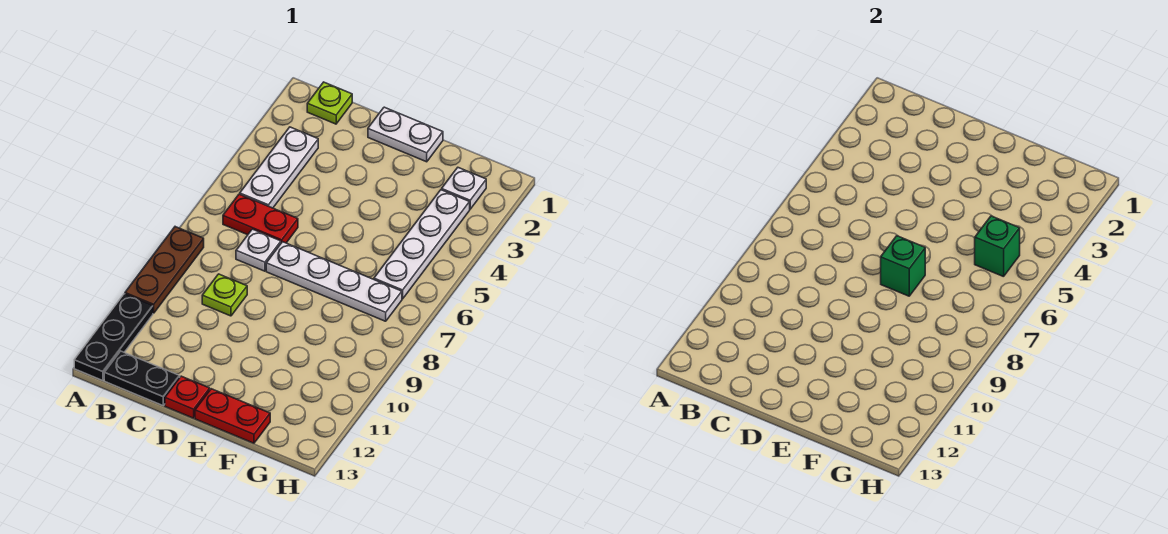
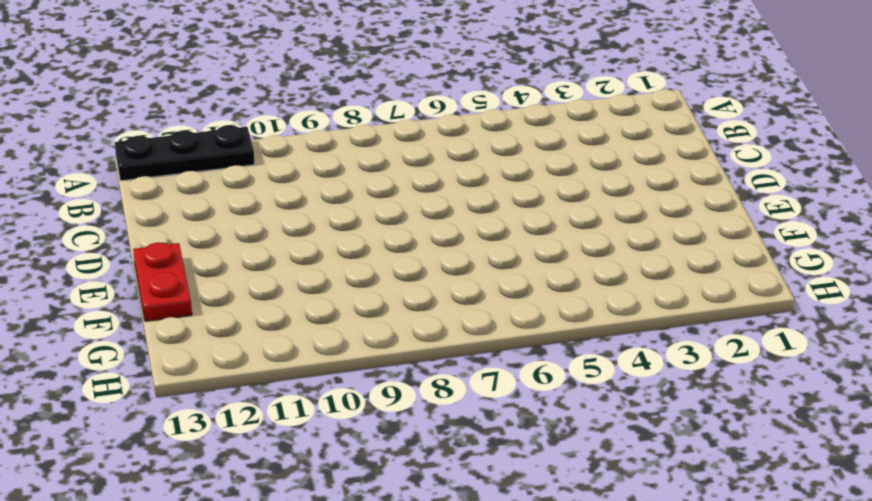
none -> brown 1x3 plate [125,227,204,313]
none -> lime 1x1 plate [307,82,352,124]
none -> white 1x3 plate [240,127,318,208]

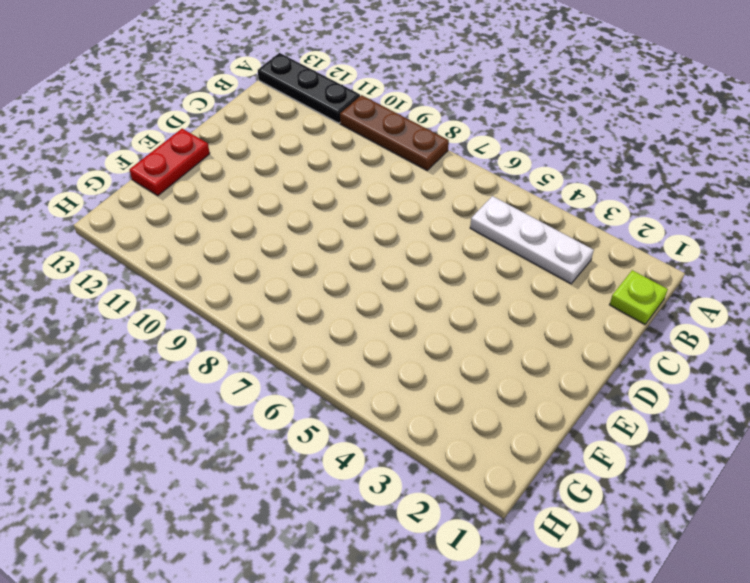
none -> red 1x2 plate [223,194,298,243]
none -> black 1x2 plate [104,351,180,405]
none -> white 1x1 plate [236,229,281,271]

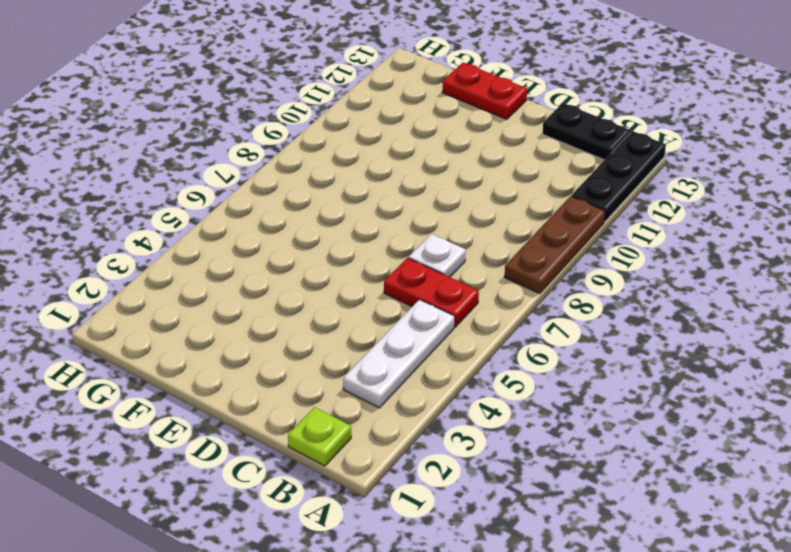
none -> lime 1x1 plate [202,274,247,316]
none -> white 1x2 plate [368,107,443,162]
none -> white 1x4 plate [266,242,402,321]

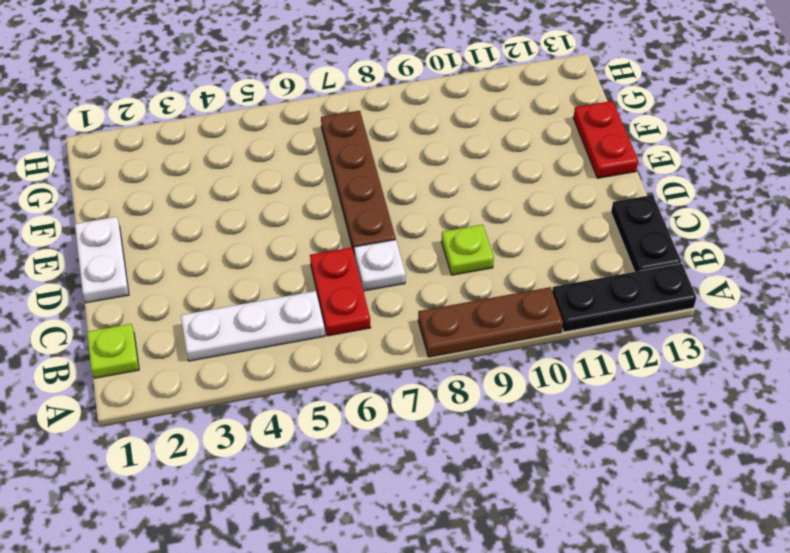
brown 1x4 plate [321,111,396,255] -> white 1x4 plate [266,242,402,321]
none -> red 1x1 plate [165,376,210,418]
none -> white 1x1 plate [442,168,486,209]
none -> white 1x4 plate [374,190,470,299]

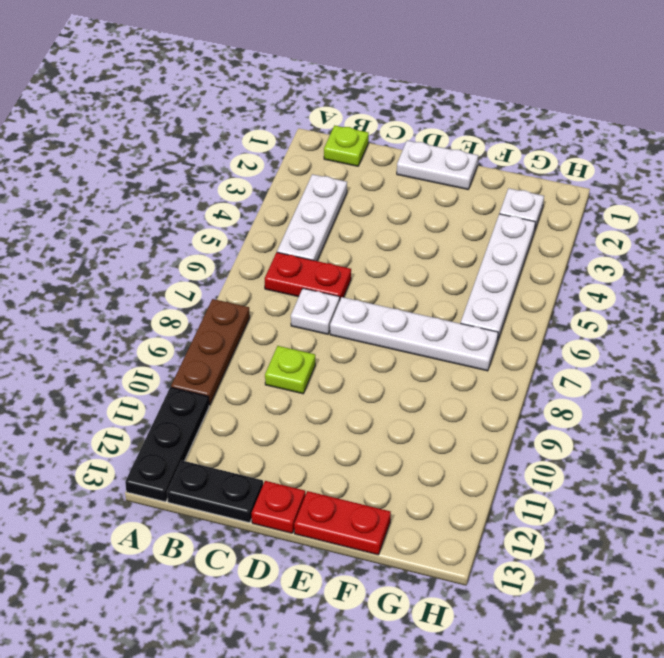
none -> green 1x1 brick [881,236,925,296]
none -> green 1x1 brick [975,216,1020,277]

